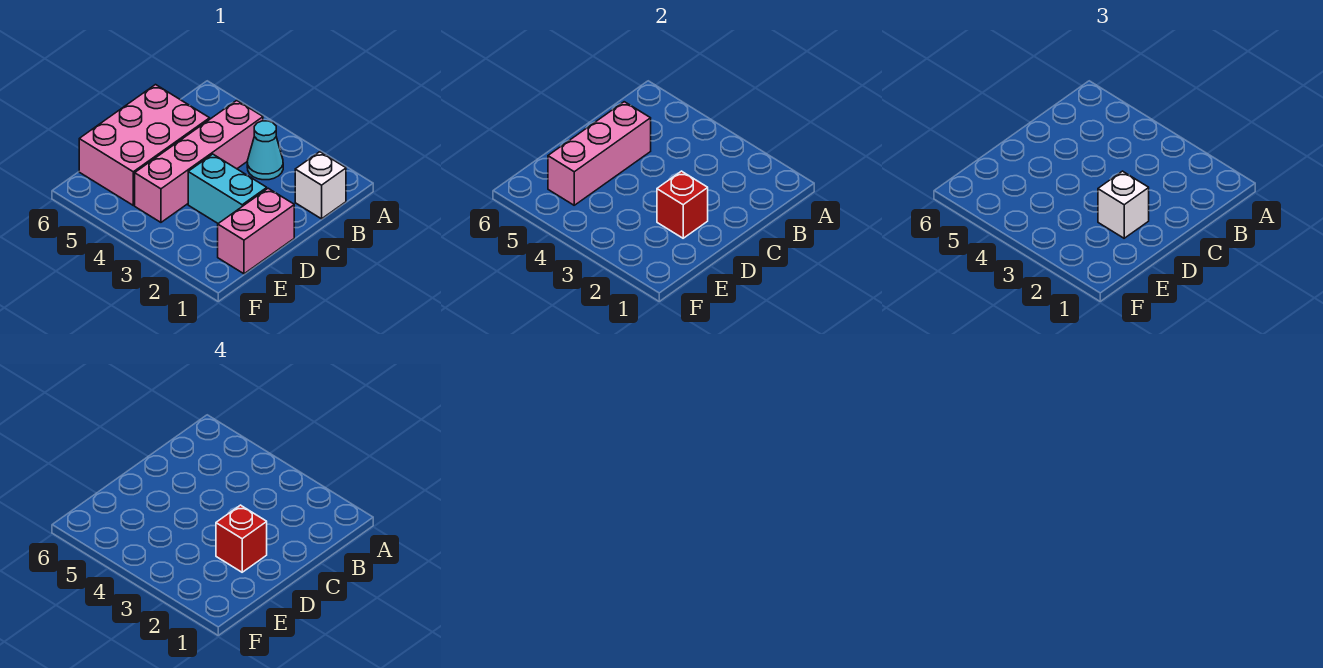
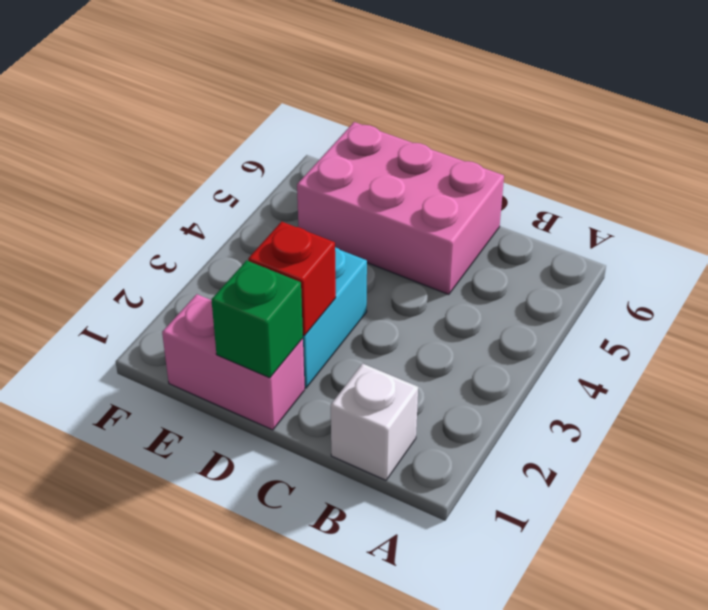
green 1x1 brick [211,260,303,378] -> none
none -> cyan 1x1 cone [247,121,283,180]
none -> pink 1x4 brick [135,100,263,222]

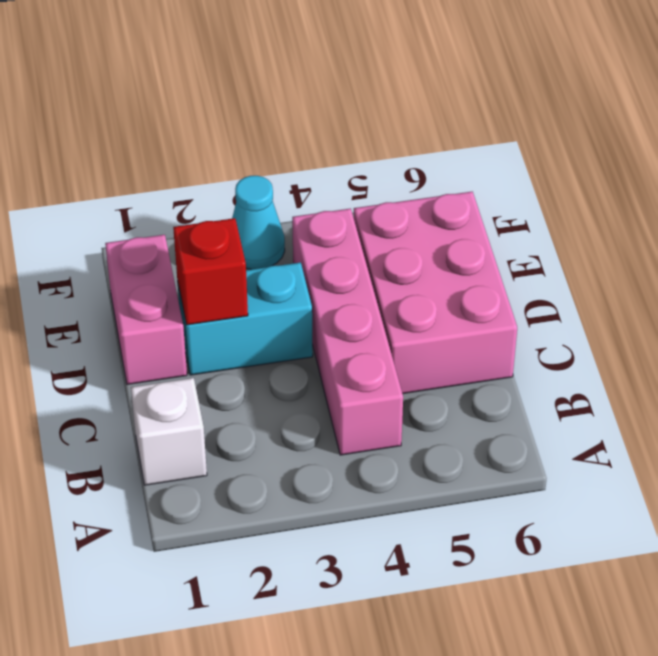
cyan 1x1 cone [232,176,285,269] -> cyan 1x1 cone moved to [247,121,283,180]
none -> pink 1x3 brick [548,102,651,205]
none -> white 1x1 brick [1098,171,1149,238]

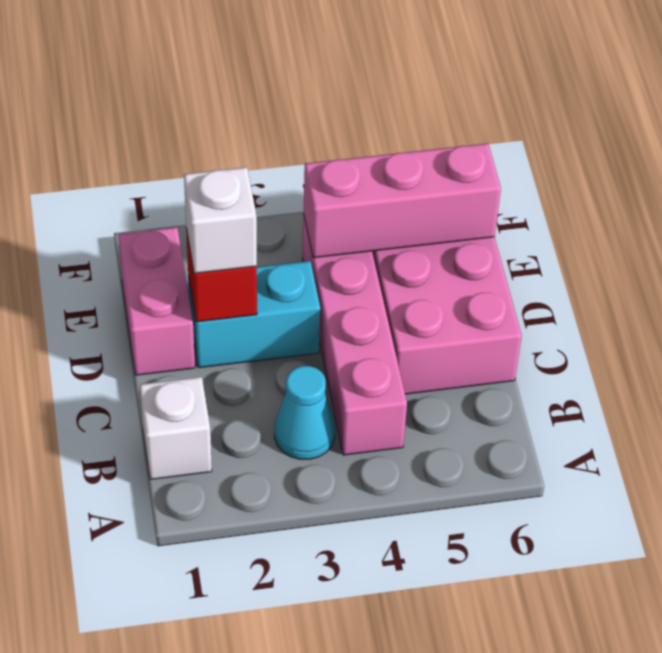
pink 1x3 brick [304,143,501,258] -> pink 1x3 brick turned to [548,102,651,205]
none -> red 1x1 brick [216,505,267,572]

